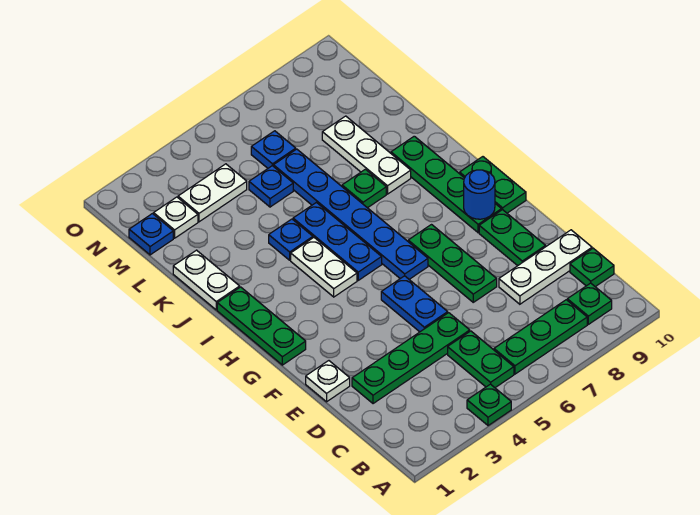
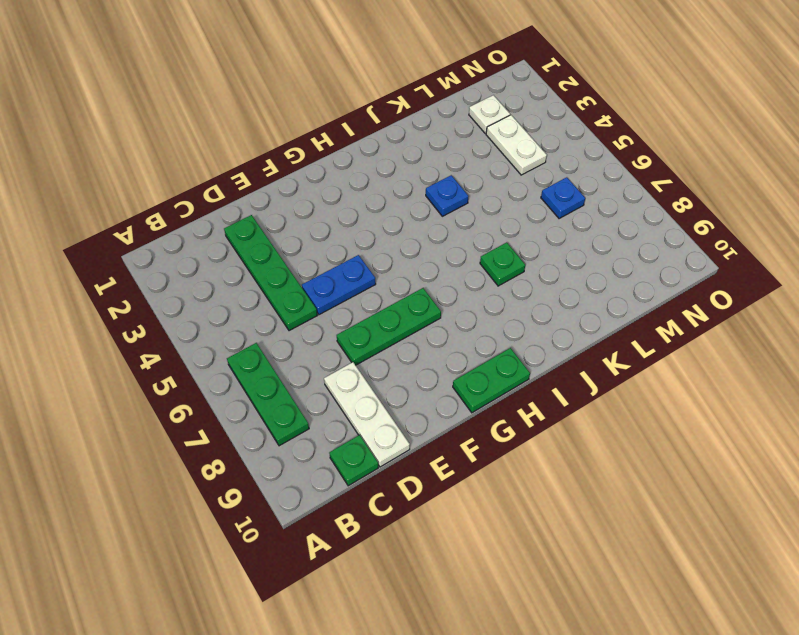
none -> green 1x1 plate [467,384,511,426]
none -> green 1x2 plate [448,331,514,388]
none -> green 1x1 plate [567,283,612,324]

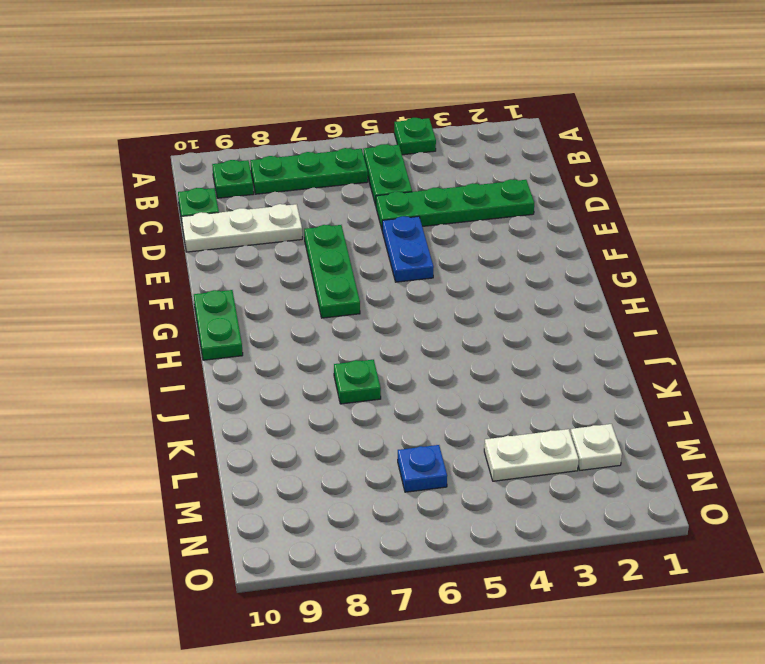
none -> white 1x1 plate [306,361,350,402]
none -> green 1x2 plate [479,210,546,266]
none -> green 1x3 plate [217,287,306,365]

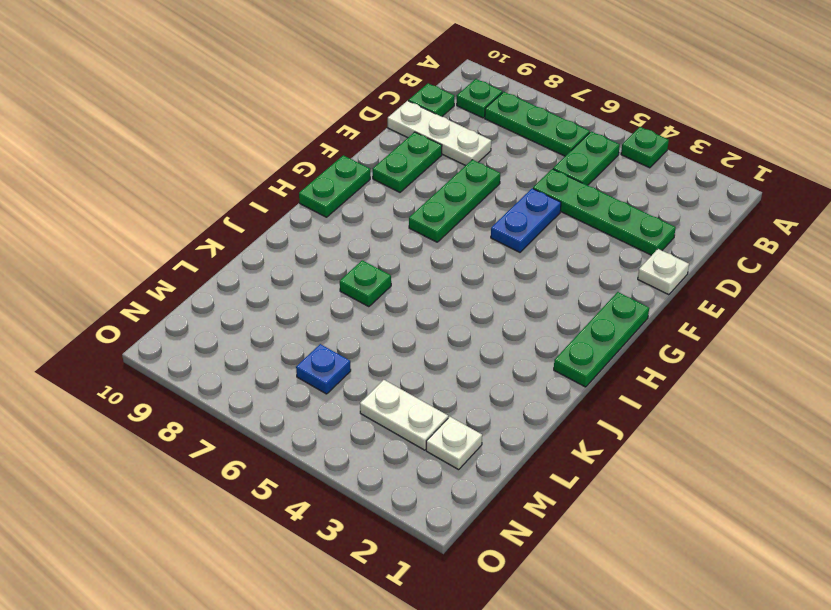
none -> blue 1x6 plate [274,149,428,279]
none -> green 1x4 plate [391,136,501,233]
none -> white 1x2 plate [291,238,357,297]

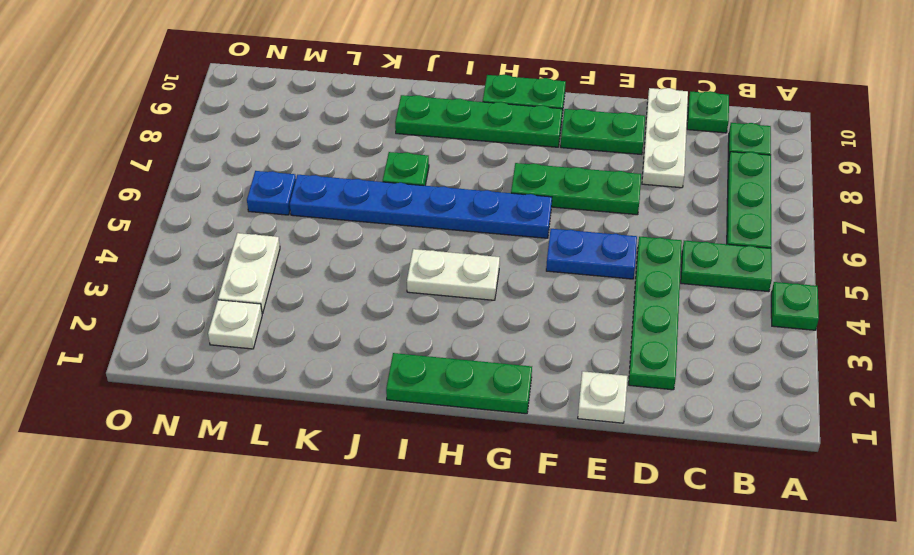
none -> blue 1x3 plate [293,202,382,280]
none -> white 1x2 plate [173,250,240,310]
none -> blue 1x1 plate [269,219,313,260]

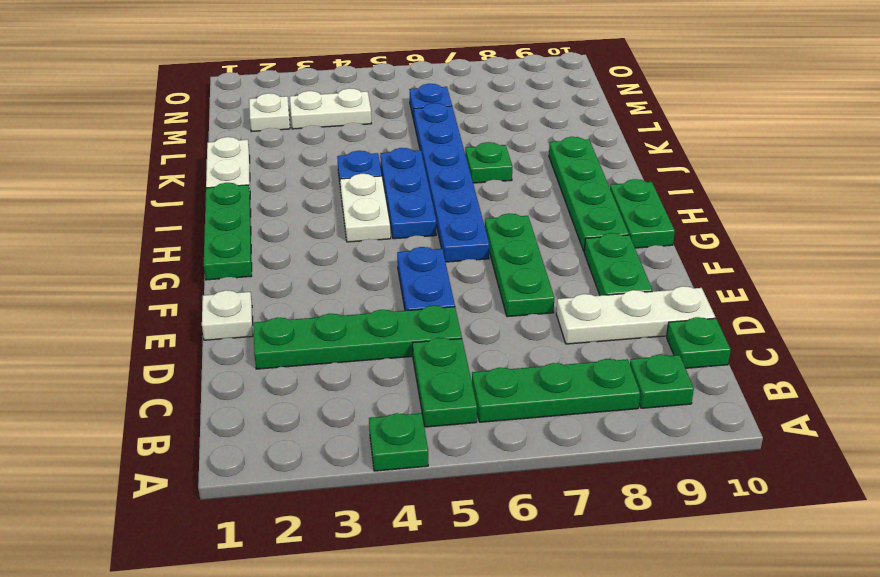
none -> white 1x3 plate [322,116,411,194]
none -> blue 1x1 plate [249,166,293,207]
none -> blue 1x1 plate [129,214,173,255]

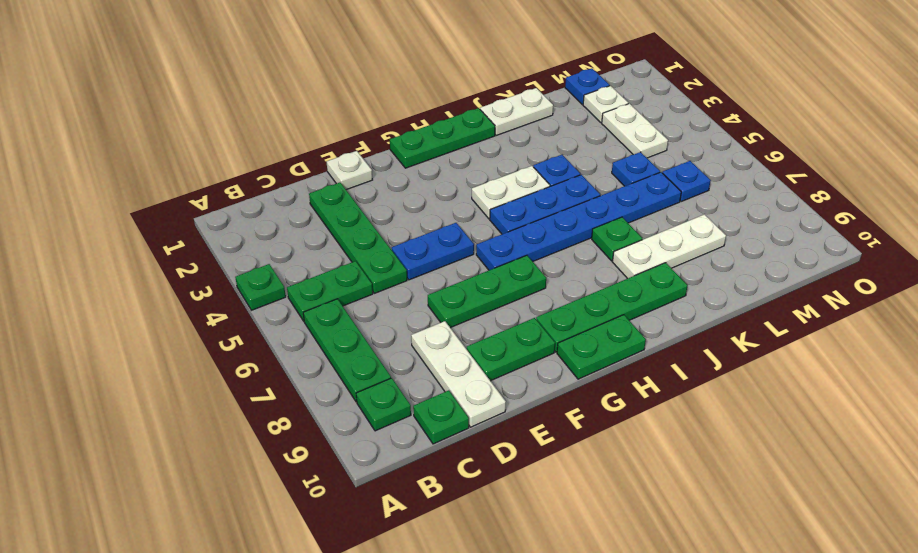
none -> blue 1x1 round brick [464,170,495,219]

